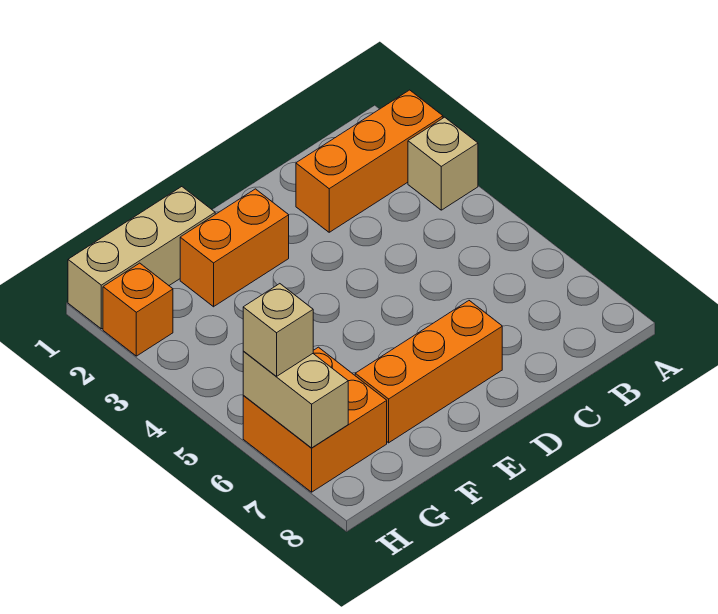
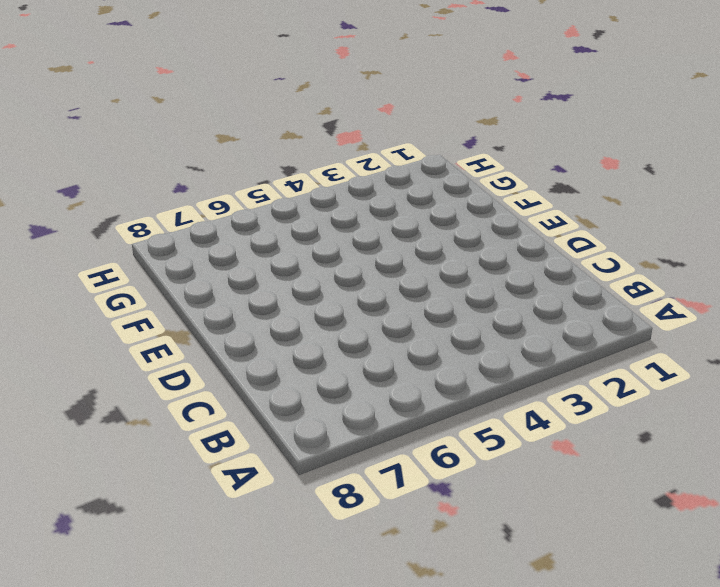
none -> orange 1x3 brick [296,90,443,232]
none -> tan 1x1 brick [408,117,478,210]

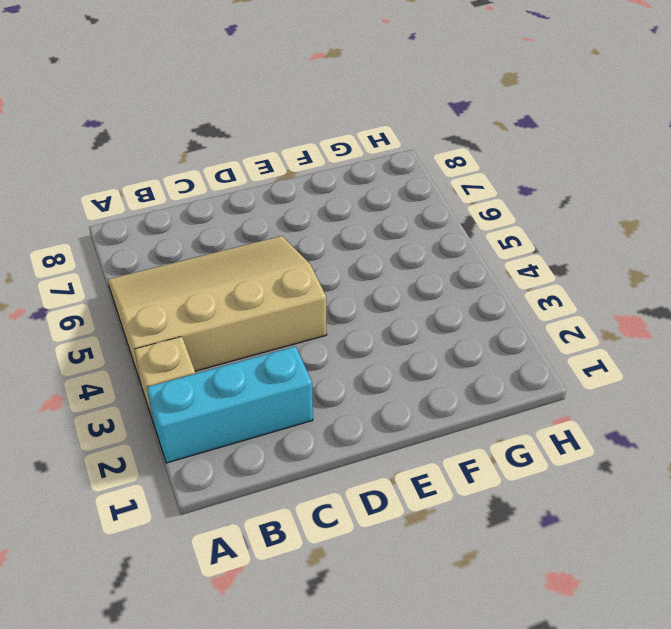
cyan 1x3 brick [147,346,313,463] -> orange 1x3 brick [296,90,443,232]
tan 3x4 slope [108,236,327,383] -> none
none -> orange 1x3 brick [355,301,502,443]
none -> orange 1x2 brick [180,189,289,307]

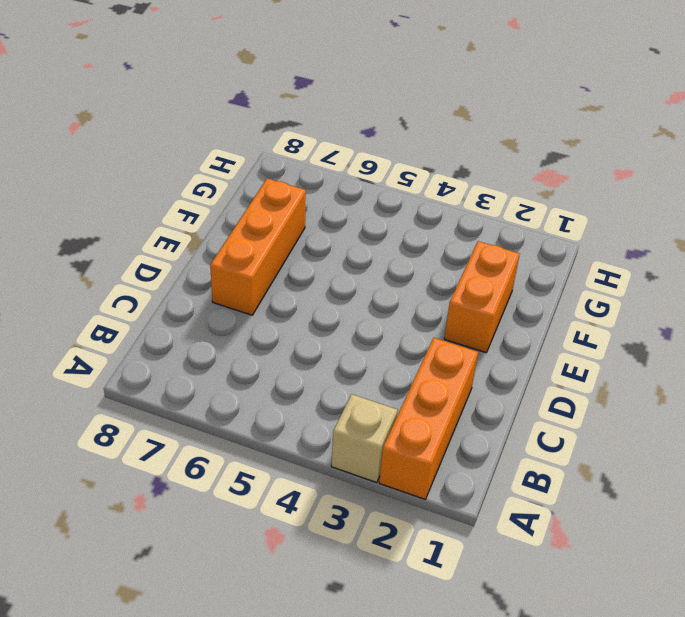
none -> tan 1x3 brick [68,187,215,329]
none -> orange 2x2 brick [243,347,387,492]

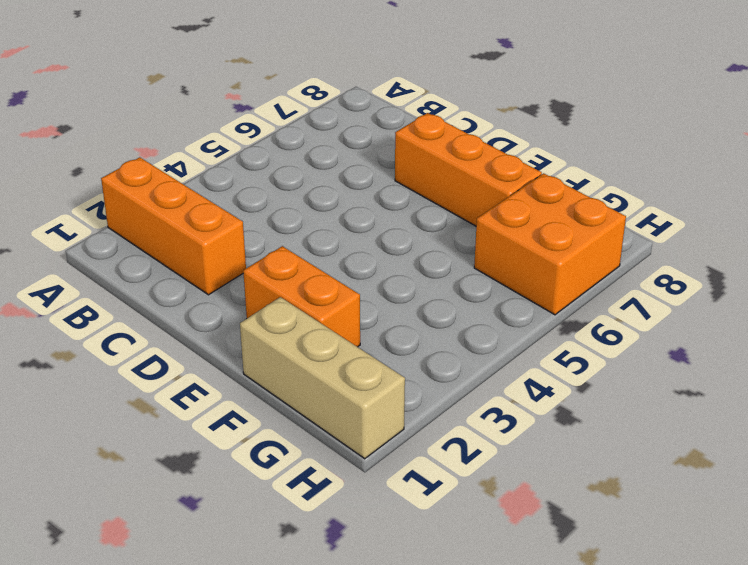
none -> tan 1x1 brick [408,117,478,210]
none -> orange 1x1 brick [103,263,173,356]

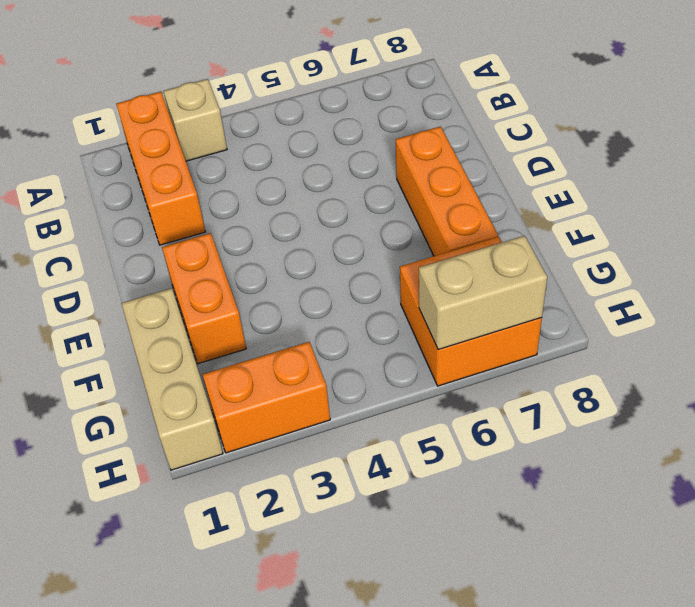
orange 1x2 brick [203,342,330,453] -> orange 1x1 brick [103,263,173,356]
none -> tan 1x1 brick [243,284,313,376]

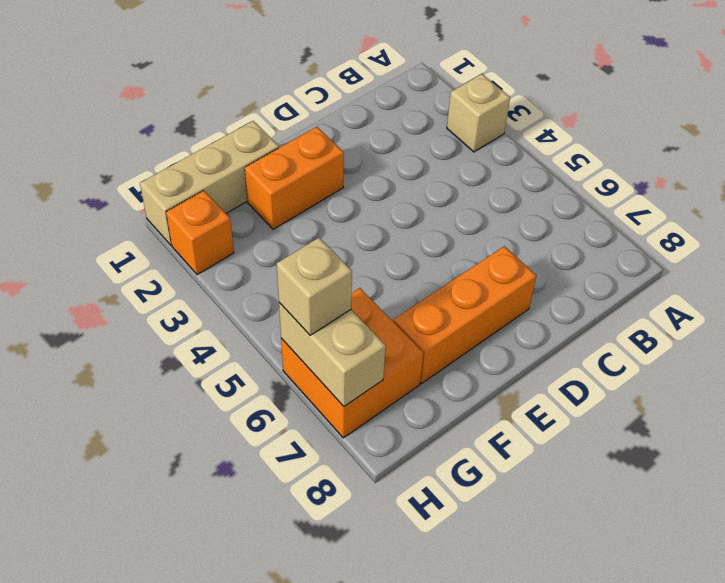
none -> orange 1x3 brick [296,90,443,232]

